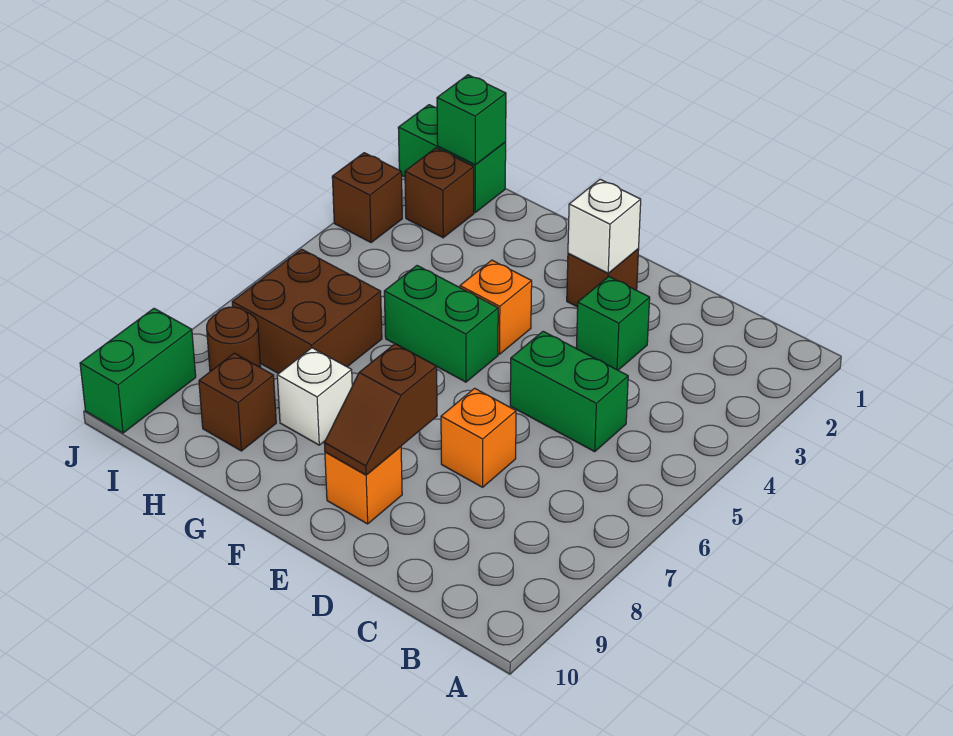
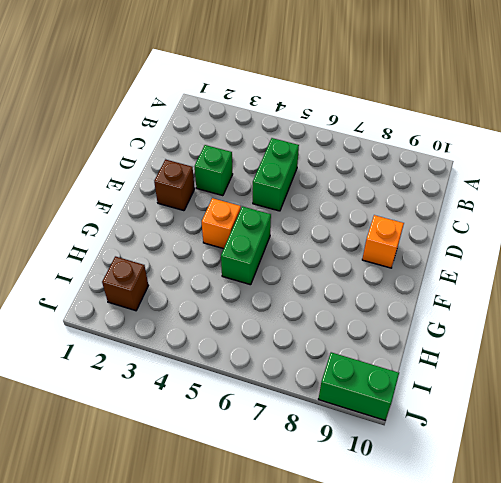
none -> orange 1x1 brick [441,388,516,487]
none -> white 1x1 brick [277,348,352,445]
none -> brown 2x2 brick [232,249,382,374]

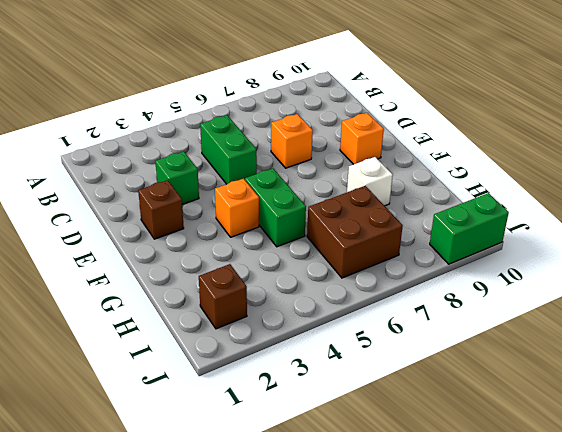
none -> brown 1x1 brick [199,353,276,451]
none -> green 1x2 brick [398,105,506,212]
none -> brown 1x1 round brick [207,307,261,371]

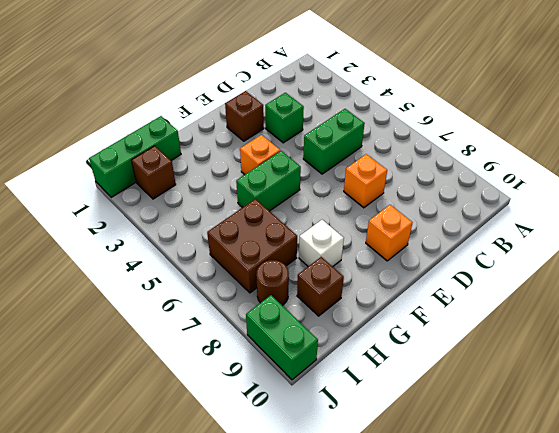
green 1x3 brick [89,116,181,197] -> green 1x2 brick [398,105,506,212]
none -> brown 1x1 brick [332,153,402,242]
none -> white 1x1 brick [568,179,641,273]
none -> brown 1x2 slope [324,344,437,475]

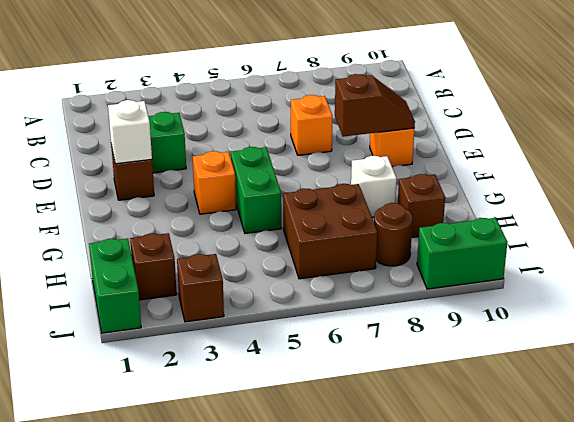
none -> green 1x2 brick [510,331,628,452]
none -> green 1x1 brick [437,75,506,165]

